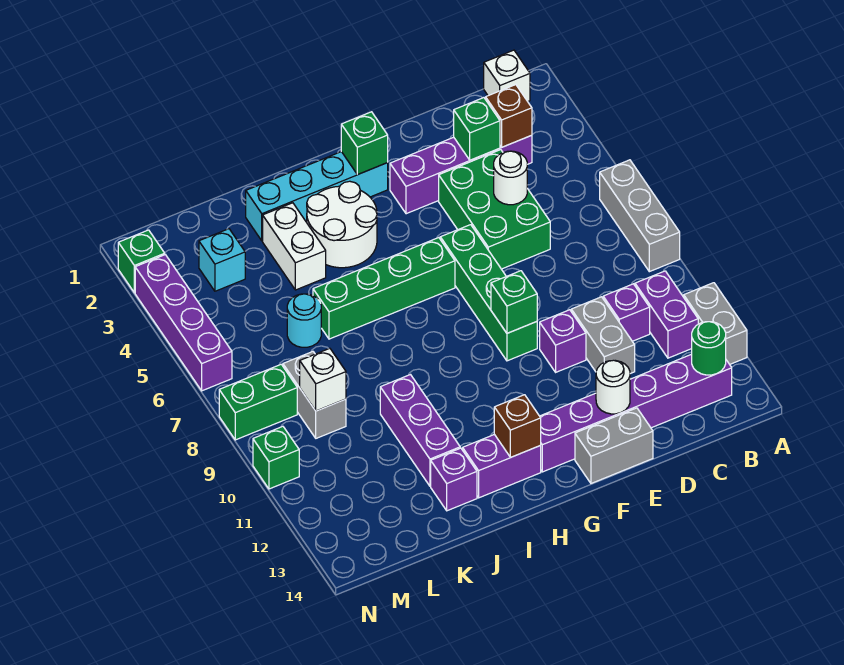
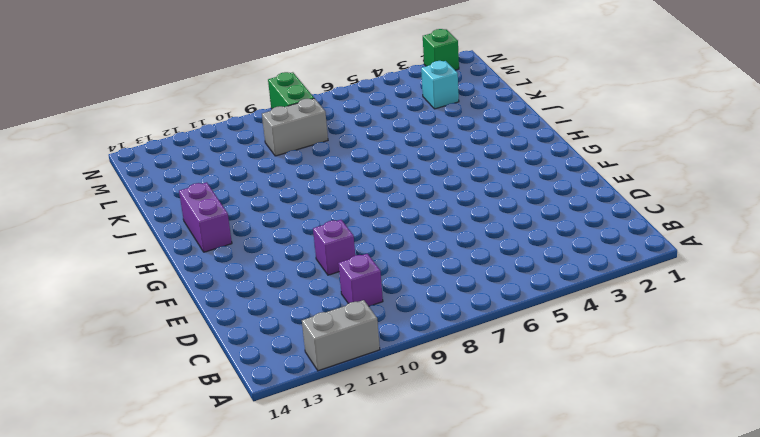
none -> grey 1x3 brick [600,160,680,272]
none -> white 1x1 brick [484,50,530,101]
none -> purple 1x2 brick [635,271,698,358]
none -> purple 1x6 brick [540,354,732,472]

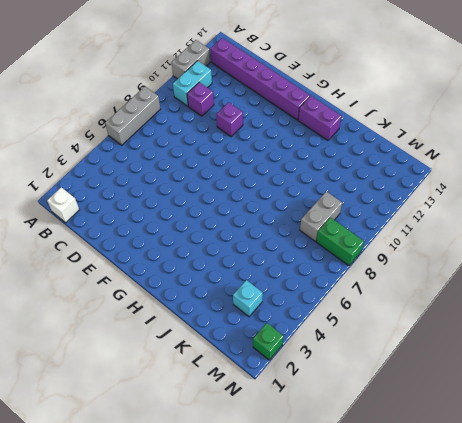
cyan 1x2 brick [173,61,212,106] -> purple 1x2 brick [635,271,698,358]
none -> purple 1x4 brick [390,135,532,214]
none -> green 2x3 brick [439,150,550,269]
none -> grey 1x2 brick [571,297,635,374]
none -> grey 1x2 brick [575,408,653,483]

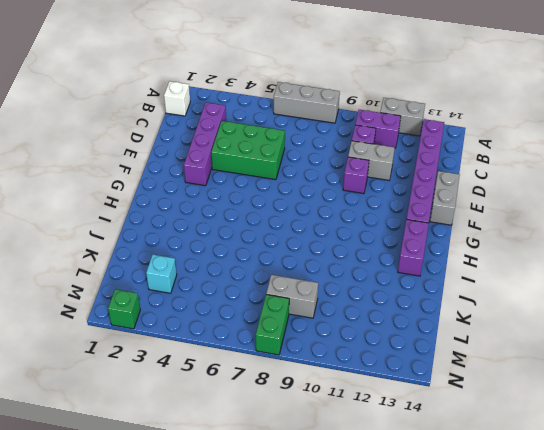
none -> green 1x4 brick [440,225,537,361]
none -> cyan 1x4 brick [246,152,388,241]
none -> green 1x4 brick [313,238,455,339]
none -> white 2x2 round brick [307,181,377,268]

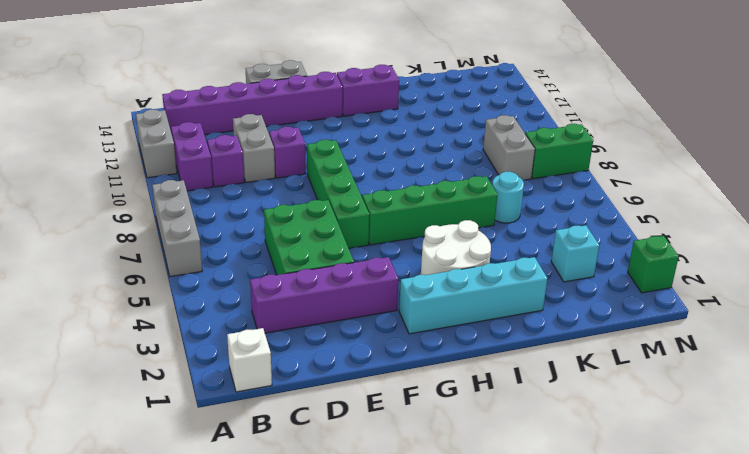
none -> white 1x2 brick [263,203,326,290]
none -> purple 1x3 brick [380,375,460,486]
none -> purple 1x1 brick [431,448,477,511]
none -> purple 1x4 brick [135,255,232,391]

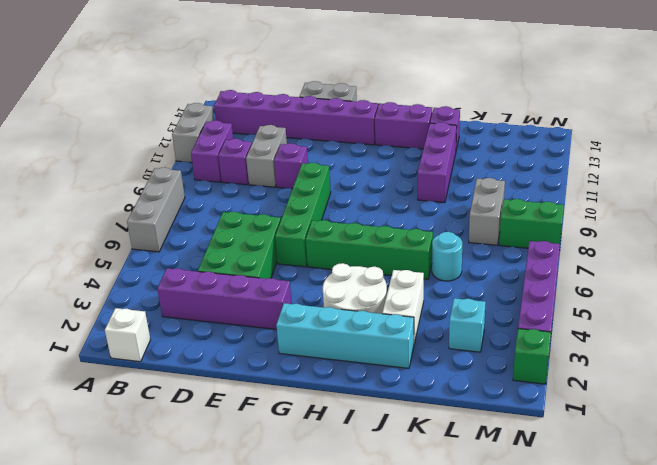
none -> green 1x1 brick [253,426,299,489]
none -> green 1x1 round brick [692,322,726,375]
none -> brown 1x1 brick [486,85,532,147]
none -> green 1x1 brick [454,98,500,160]

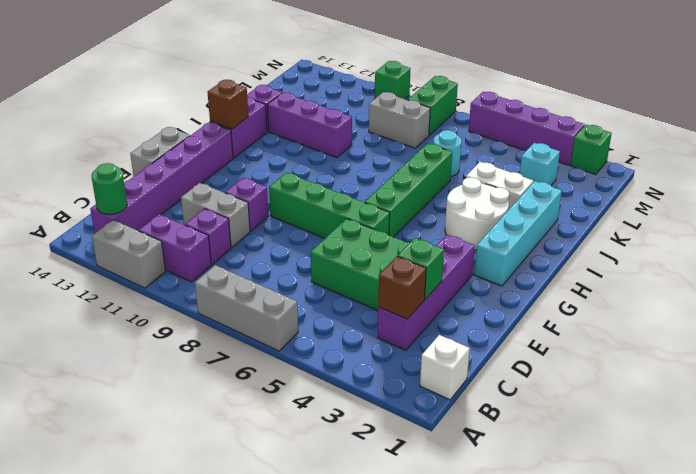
none -> white 1x1 round brick [494,151,527,205]
none -> white 1x1 round brick [596,360,630,414]
none -> green 1x1 brick [491,271,537,333]
none -> green 1x1 brick [341,112,388,174]

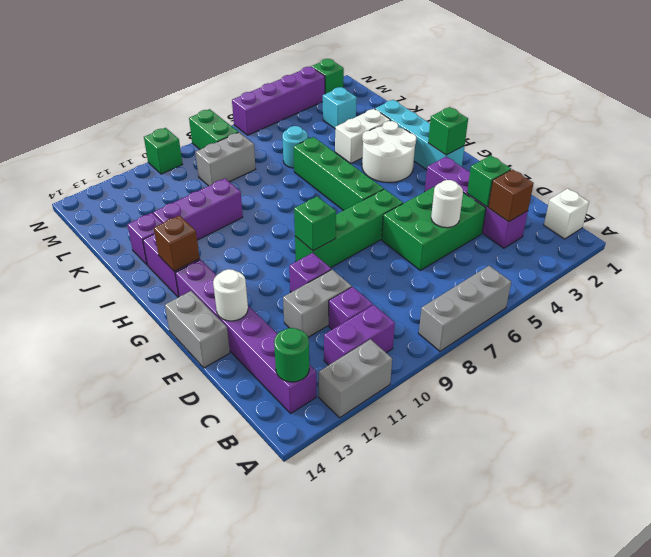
none -> white 1x1 brick [300,348,346,411]

